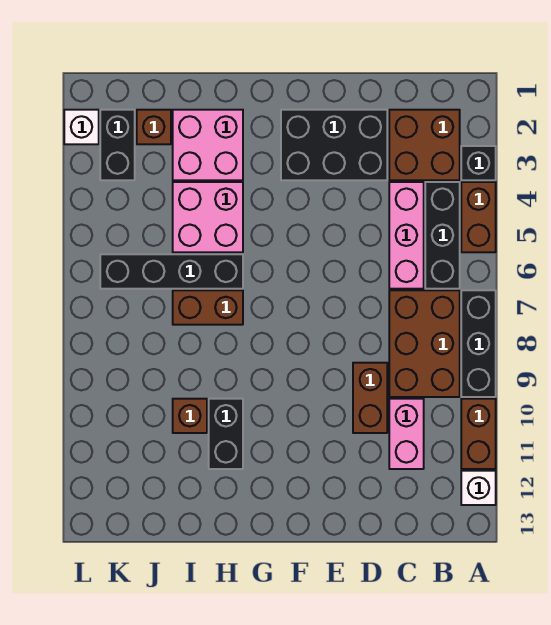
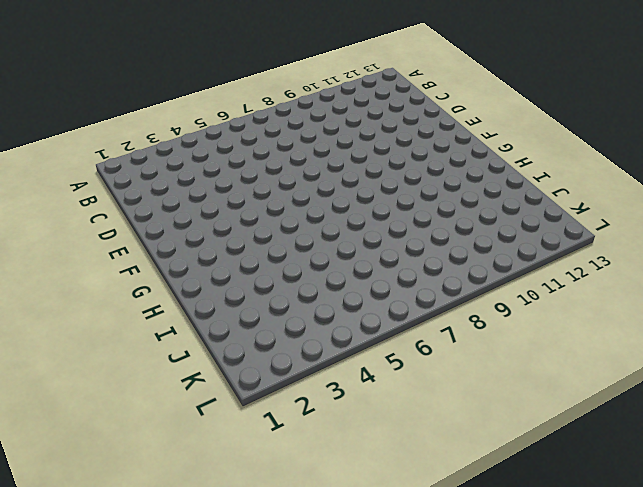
none -> black 1x1 brick [461,146,496,180]
none -> brown 1x2 brick [461,182,496,252]
none -> black 1x3 brick [461,290,496,397]

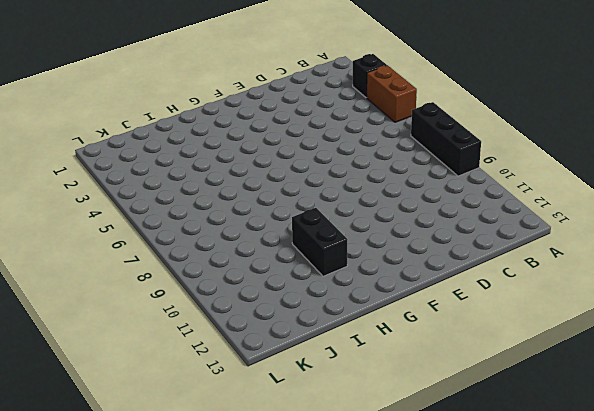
none -> brown 1x2 brick [461,399,496,469]
none -> white 1x1 brick [461,471,496,505]
none -> brown 2x2 brick [389,110,460,180]

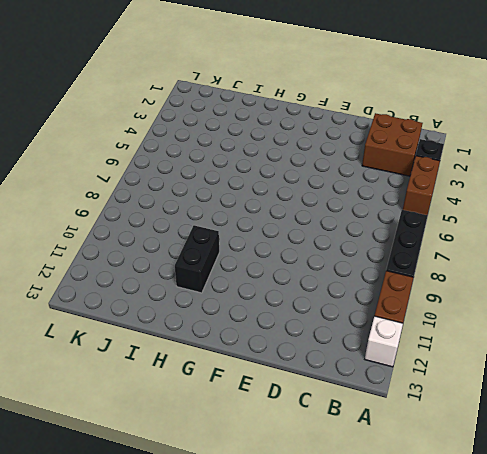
none -> black 1x3 brick [425,182,460,289]
none -> brown 2x3 brick [389,290,460,397]
none -> pink 1x3 brick [389,182,424,289]

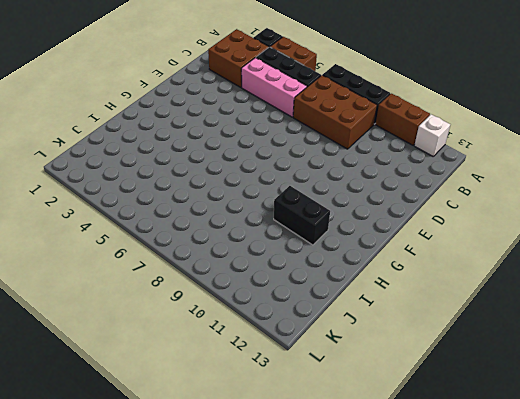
none -> pink 1x2 brick [389,399,424,469]
none -> black 2x3 brick [281,110,387,180]
none -> brown 1x2 brick [353,363,387,433]

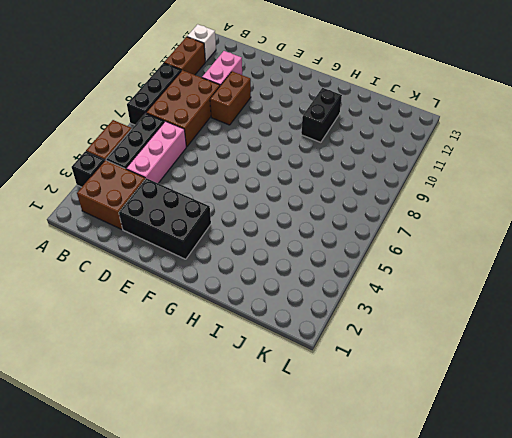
none -> pink 2x2 brick [173,110,243,180]
none -> pink 2x2 brick [173,182,243,252]
none -> black 1x4 brick [100,254,243,289]

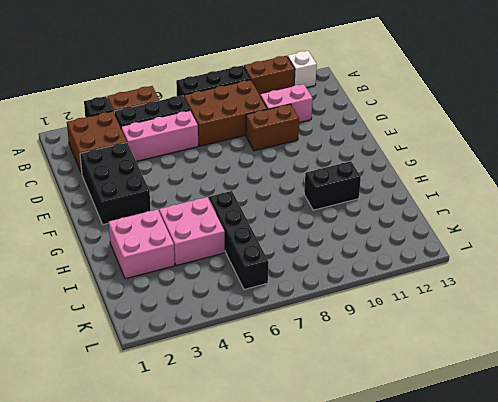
none -> brown 1x2 brick [173,290,243,325]
none -> brown 1x1 brick [173,399,207,433]
none -> brown 1x1 brick [137,110,171,144]

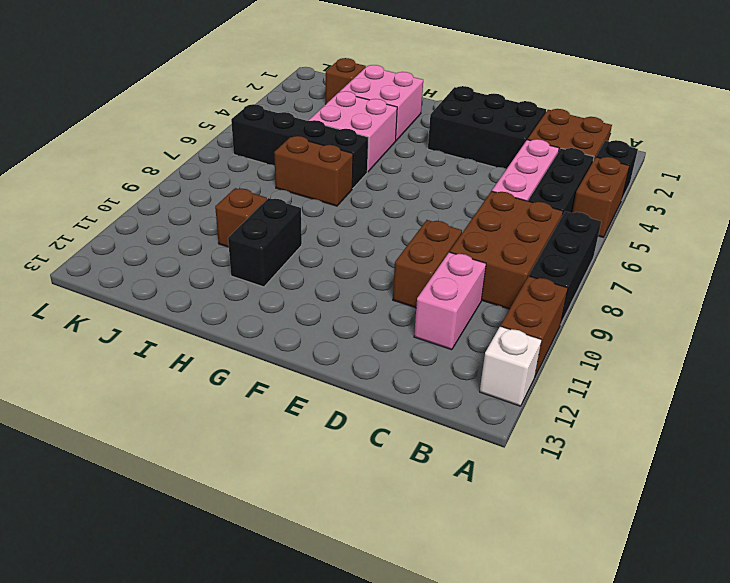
none -> black 1x2 brick [100,110,135,180]
none -> white 1x1 brick [64,110,99,144]

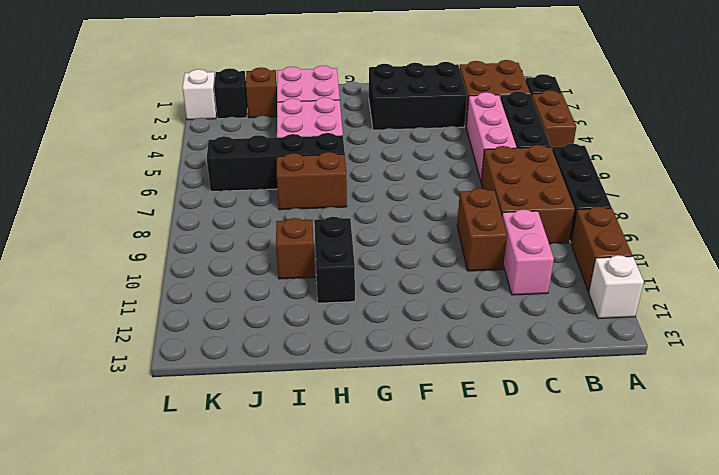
black 1x1 brick [214,68,247,119] -> black 1x2 brick [100,110,135,180]

